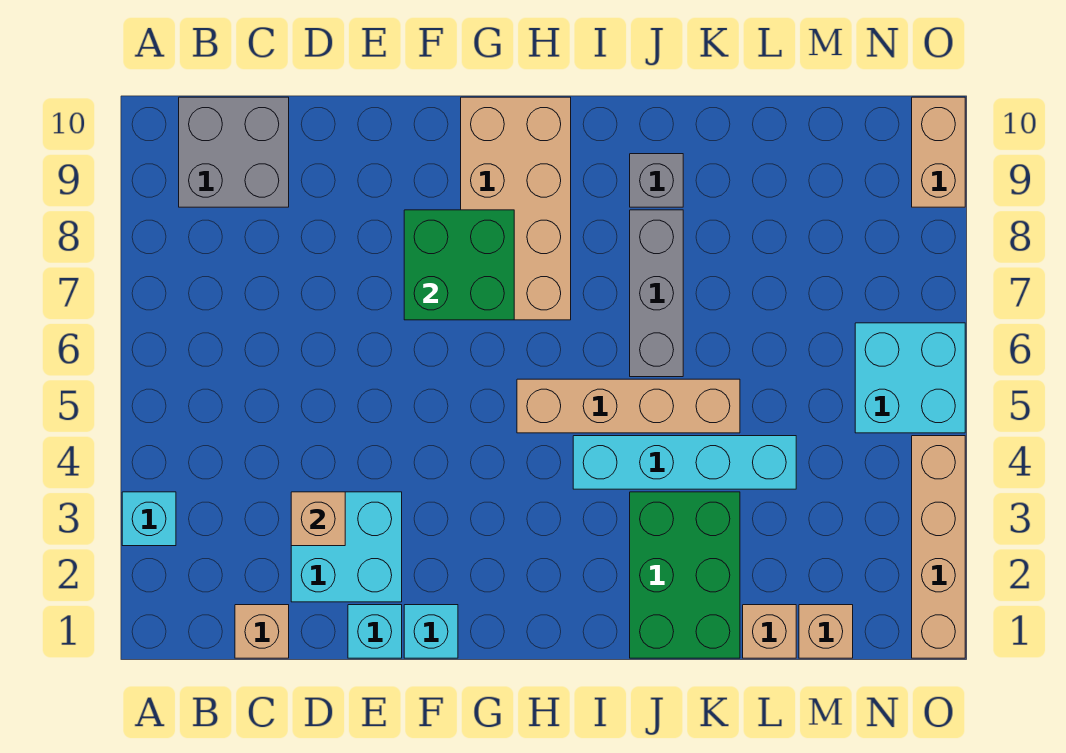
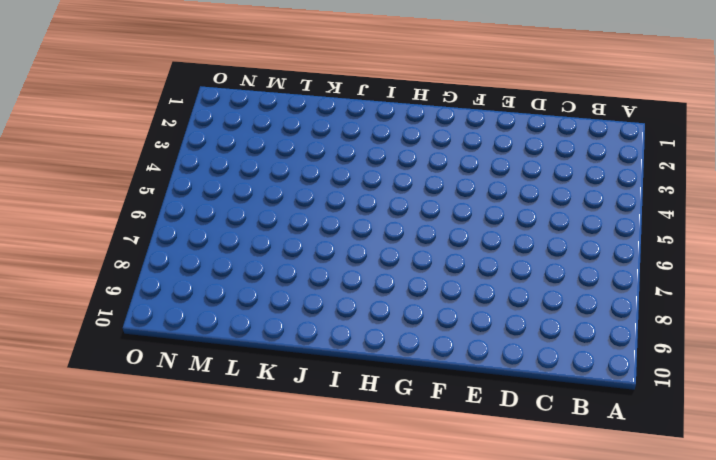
none -> cyan 1x1 brick [122,492,176,546]
none -> grey 2x2 brick [179,97,289,207]
none -> tan 1x1 brick [235,605,289,658]

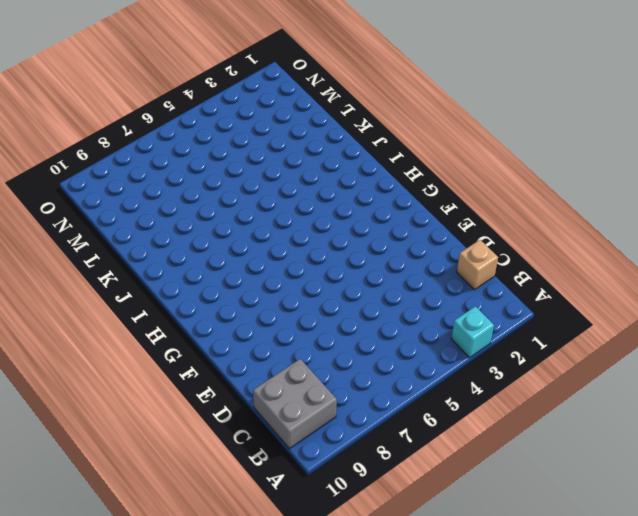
none -> cyan 2x2 brick [291,492,402,602]
none -> cyan 1x1 brick [348,605,402,658]
none -> cyan 1x1 brick [404,605,458,658]

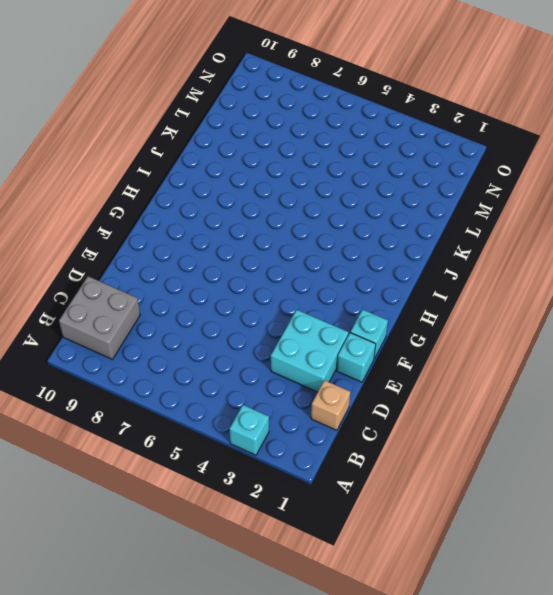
none -> tan 2x4 brick [461,97,571,320]
none -> tan 1x4 brick [517,379,740,433]
none -> cyan 1x4 brick [573,436,796,489]

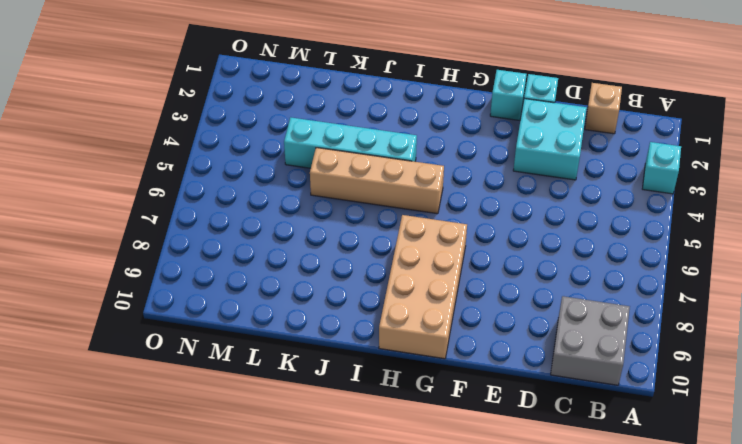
none -> green 2x3 brick [630,492,740,658]
none -> grey 1x3 brick [630,210,683,377]
none -> grey 1x1 brick [630,154,683,207]

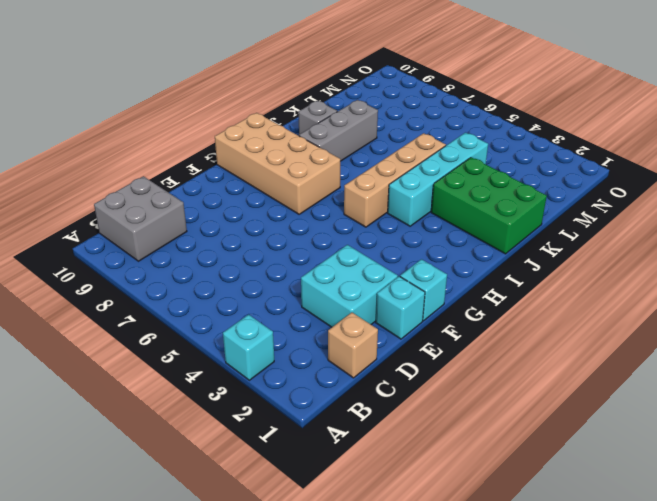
grey 1x3 brick [299,100,378,161] -> grey 1x3 brick turned to [630,210,683,377]
none -> tan 1x1 brick [743,605,796,658]
none -> tan 1x1 brick [799,605,853,658]
none -> cyan 2x2 brick [855,323,965,433]

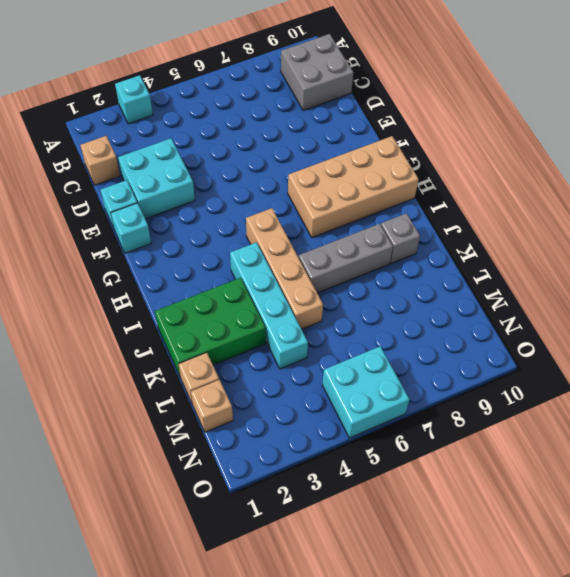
none -> tan 1x4 brick [912,436,965,658]
none -> tan 1x2 brick [912,97,965,207]
none -> tan 1x1 brick [291,492,345,546]

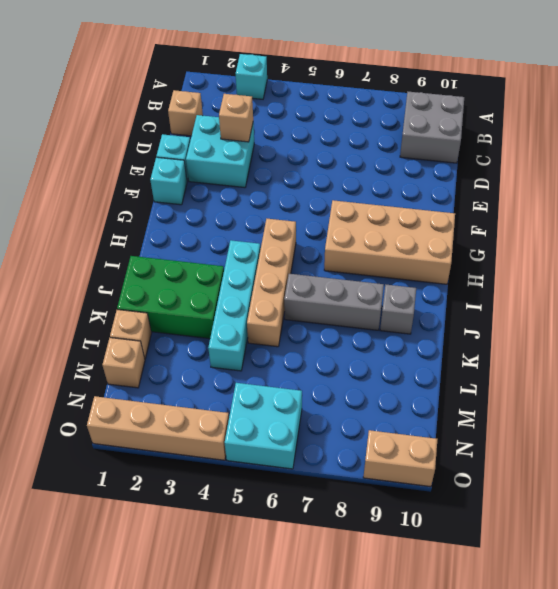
none -> green 2x2 brick [404,210,514,320]

